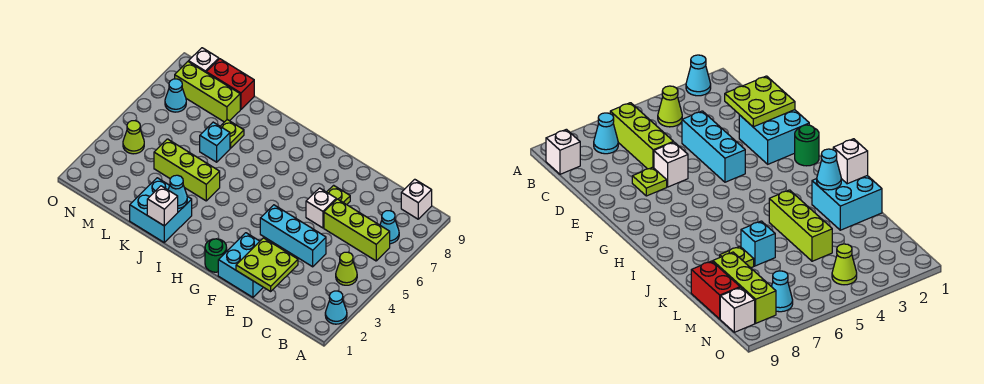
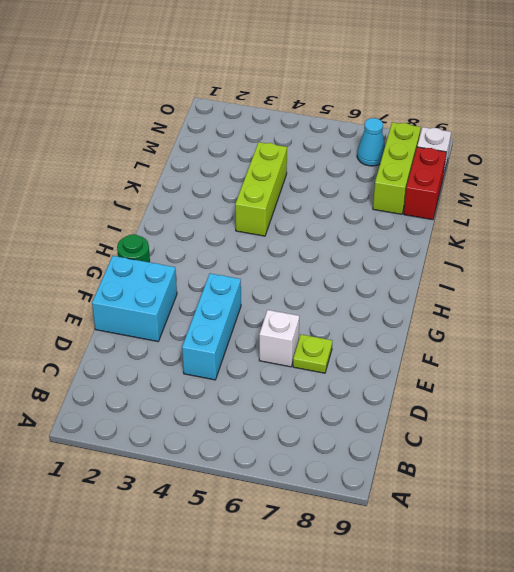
none -> cyan 1x1 cone [325,291,347,324]
none -> lime 1x1 cone [336,252,357,285]
none -> lime 1x3 brick [324,199,390,261]

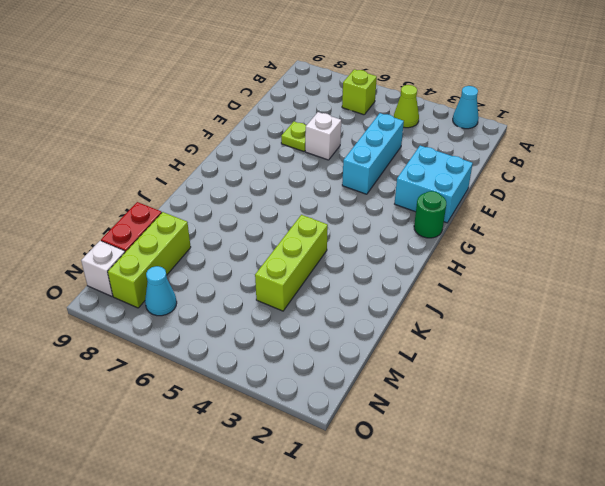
lime 1x1 brick [342,69,377,115] -> lime 1x3 brick [324,199,390,261]
none -> cyan 1x1 cone [380,211,399,244]
none -> white 1x1 brick [401,179,432,219]
none -> cyan 2x2 brick [130,178,192,242]

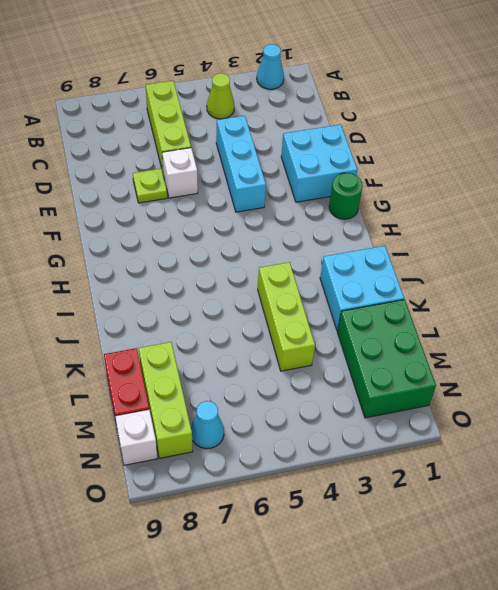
green 2x3 brick [337,300,436,418] -> none
none -> cyan 1x1 cone [380,211,399,244]
none -> white 1x1 brick [401,179,432,219]
none -> cyan 1x1 brick [200,122,230,162]

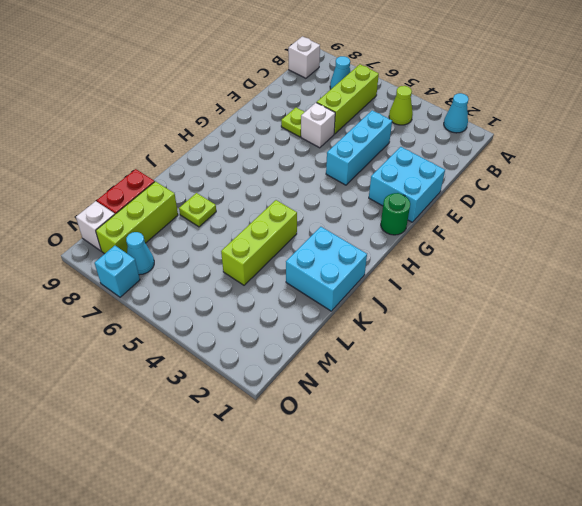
cyan 1x1 brick [95,246,140,297] -> cyan 1x1 brick moved to [200,122,230,162]
none -> lime 1x1 cone [123,121,144,154]
none -> lime 2x2 plate [236,238,298,291]
none -> white 1x1 brick [147,186,178,226]

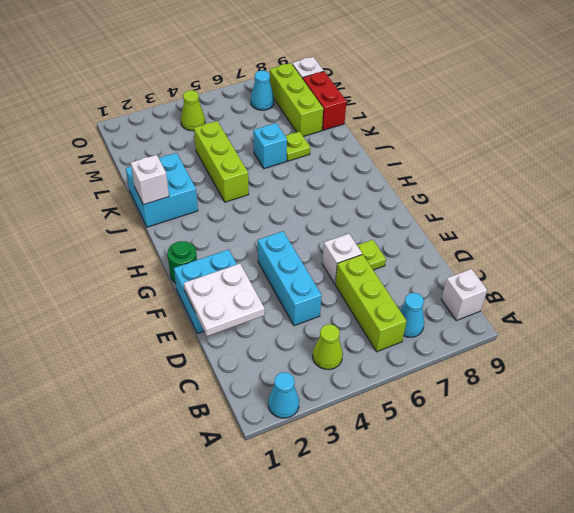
white 2x2 plate [184,264,265,336] -> lime 2x2 plate [236,238,298,291]
none -> cyan 1x1 cone [168,175,187,208]

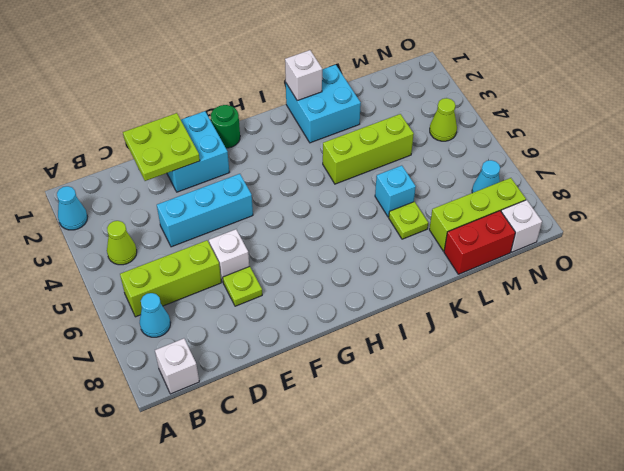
none -> cyan 1x1 cone [168,175,187,208]

